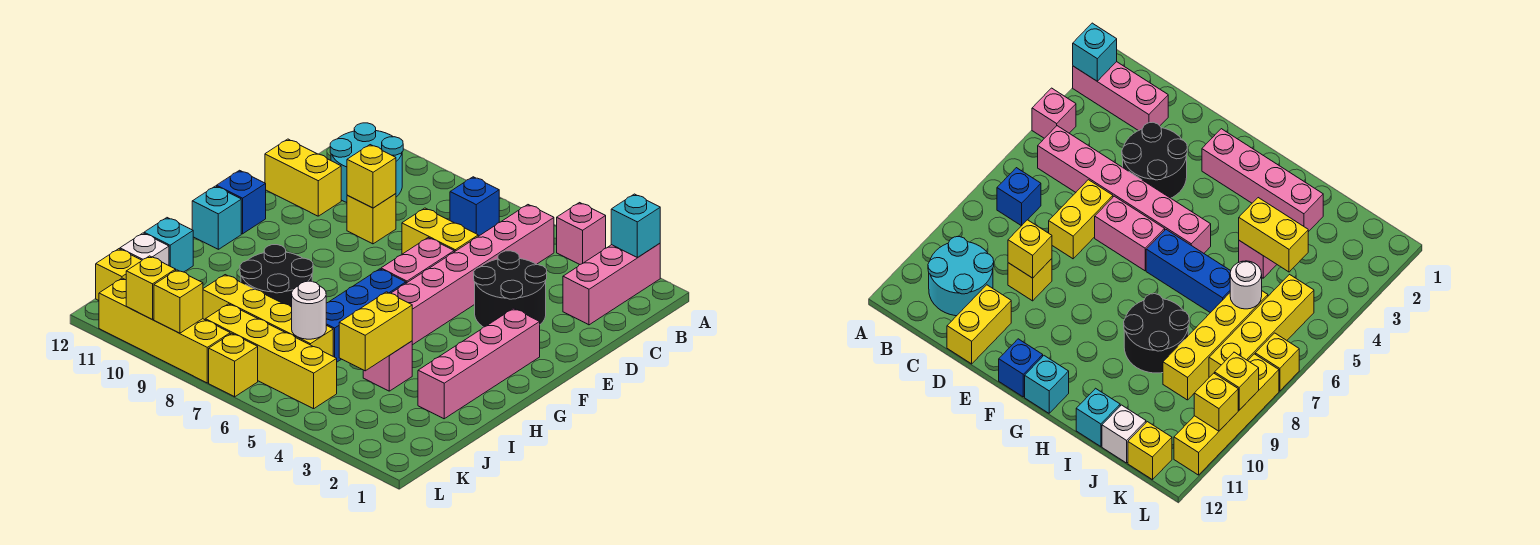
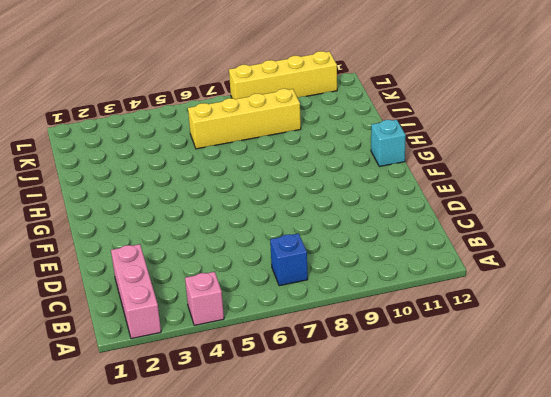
none -> pink 1x6 brick [391,205,554,345]
none -> cyan 2x2 round brick [330,123,403,203]
none -> black 2x2 round brick [474,251,547,327]

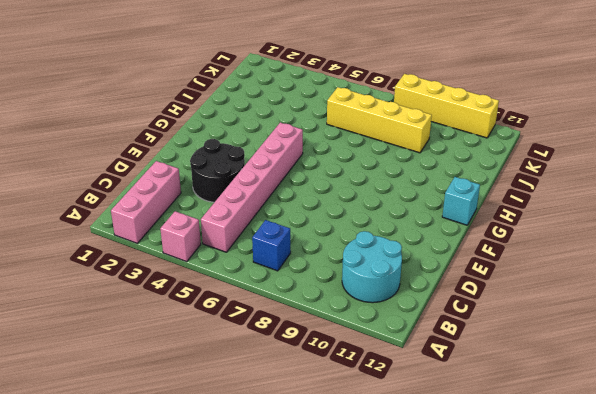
none -> yellow 1x2 brick [402,208,478,254]
none -> yellow 1x1 brick [347,194,396,244]
none -> yellow 1x2 brick [265,139,341,216]

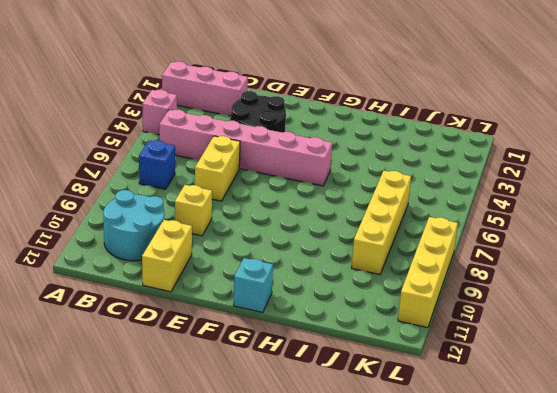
none -> pink 1x2 brick [381,238,454,283]
none -> pink 1x4 brick [418,308,540,419]
none -> blue 1x1 brick [217,170,266,234]

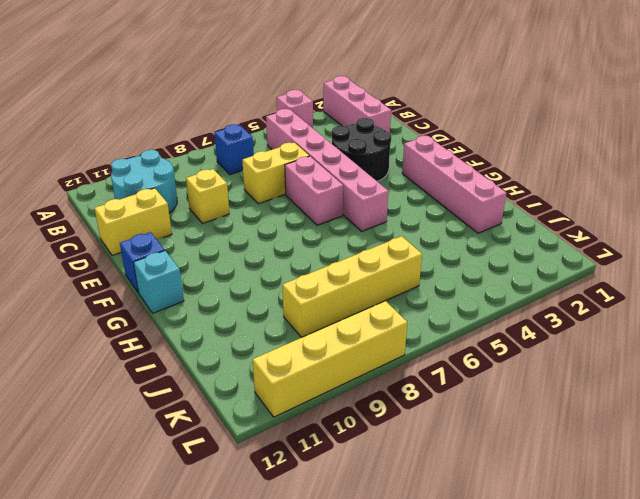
none -> blue 1x3 brick [326,269,406,362]
none -> black 2x2 round brick [240,245,313,307]
none -> pink 1x1 brick [363,341,412,391]

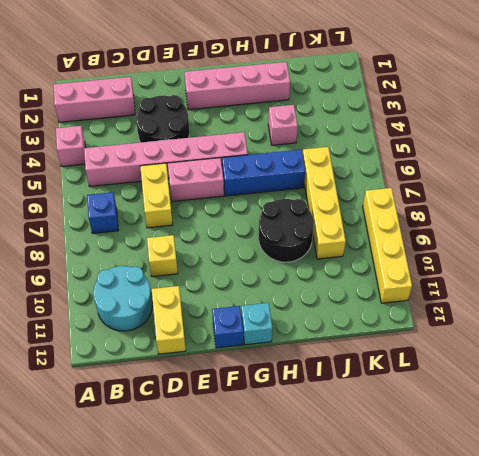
none -> cyan 1x1 brick [144,218,193,272]
none -> white 1x1 brick [120,233,169,266]
none -> yellow 1x4 brick [205,304,337,409]

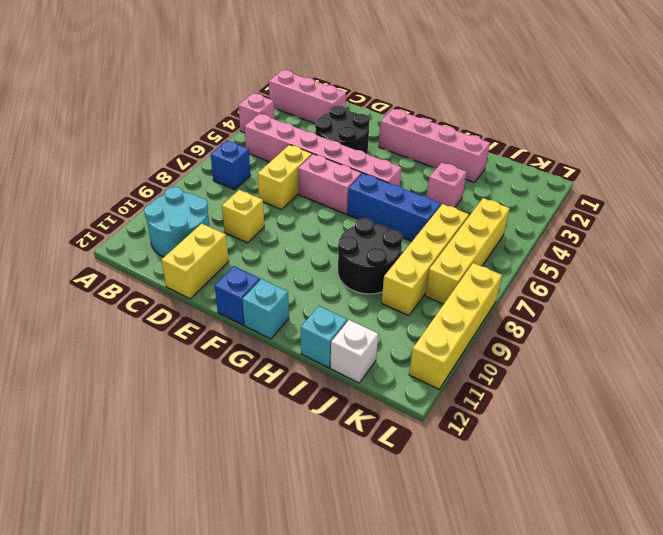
none -> yellow 1x1 brick [96,249,142,301]
none -> yellow 1x1 brick [209,333,258,397]
none -> cyan 1x1 brick [611,194,660,258]

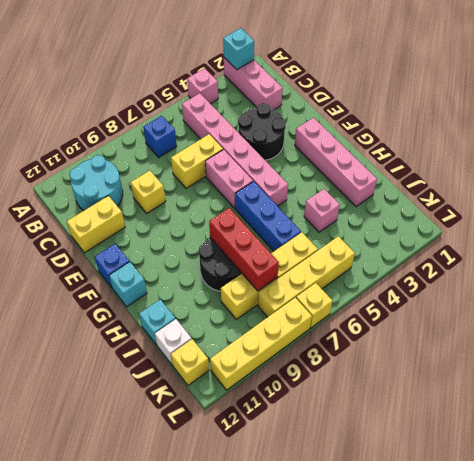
red 1x3 brick [209,208,279,291] -> none
none -> yellow 1x1 brick [347,145,396,208]
none -> yellow 1x2 brick [339,292,412,371]
none -> white 1x1 round brick [292,281,326,339]

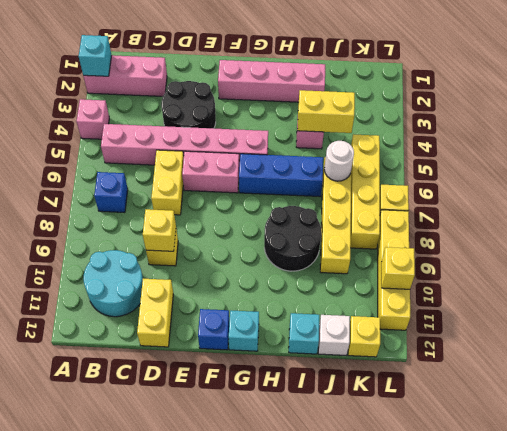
none -> yellow 1x1 brick [154,270,203,333]

